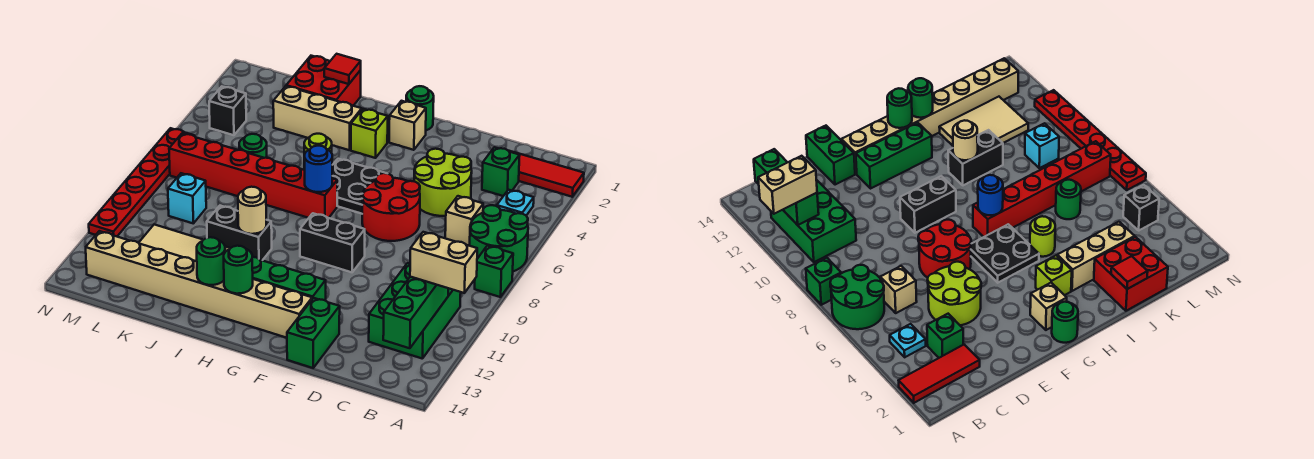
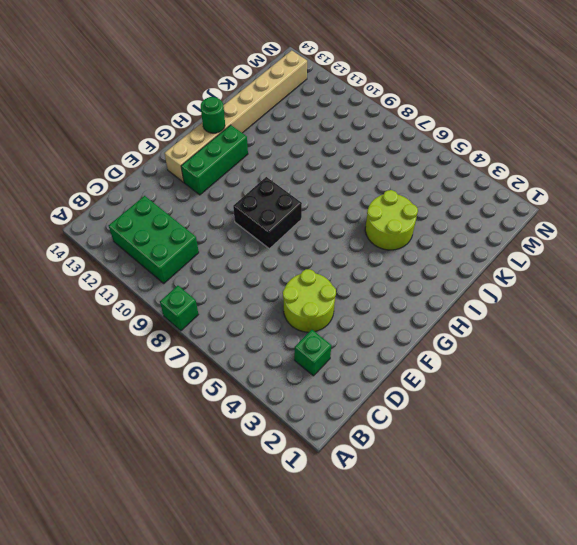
black 2x2 brick [233,177,302,249] -> black 1x2 brick [300,213,365,272]
lime 2x2 round brick [365,190,418,250] -> lime 1x1 round brick [304,134,332,170]
none -> red 1x3 tile [509,151,584,197]
none -> green 2x2 round brick [470,205,528,271]
none -> cyan 1x1 plate [497,190,534,216]
none -> tan 1x1 brick [445,196,483,246]

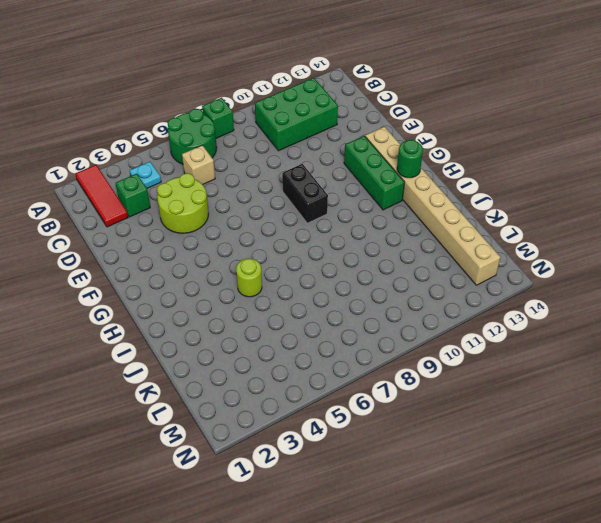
none -> red 2x2 round brick [362,173,420,241]
none -> green 1x2 brick [287,298,340,368]
none -> green 1x1 round brick [406,86,434,130]
none -> tan 1x1 brick [389,101,426,150]

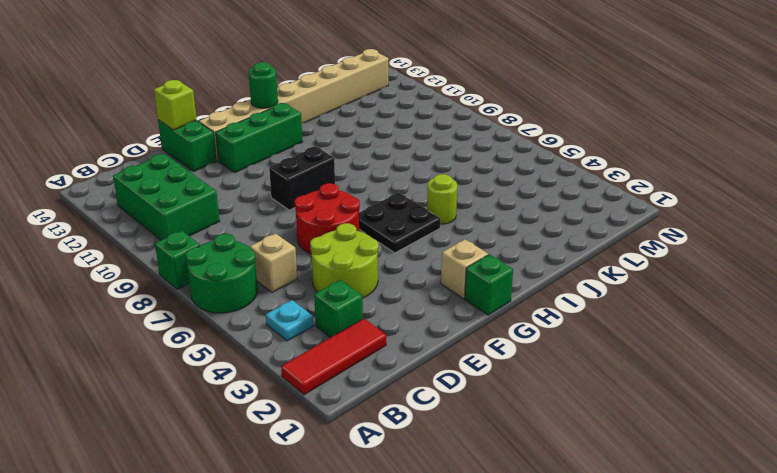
lime 1x1 brick [154,80,197,130] -> lime 1x1 brick moved to [351,109,388,158]
green 1x1 brick [465,254,513,315] -> green 1x1 round brick [406,86,434,130]
none -> red 1x6 brick [169,133,337,218]
none -> tan 1x3 brick [273,86,362,150]
none -> black 1x2 brick [207,206,272,260]
none -> red 2x2 brick [286,56,361,106]

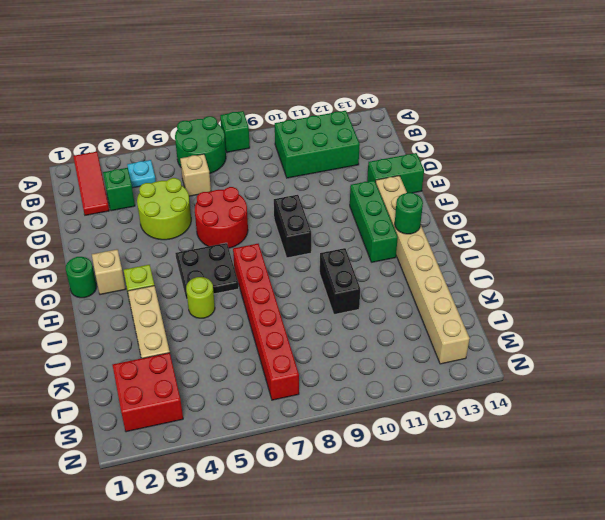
red 2x2 brick [113,353,183,432] -> red 2x2 brick moved to [286,56,361,106]
none -> tan 2x3 tile [139,225,230,261]
none -> green 1x1 round brick [239,134,267,158]
none -> cyan 1x1 brick [168,173,206,223]
none -> black 1x1 brick [209,87,246,135]

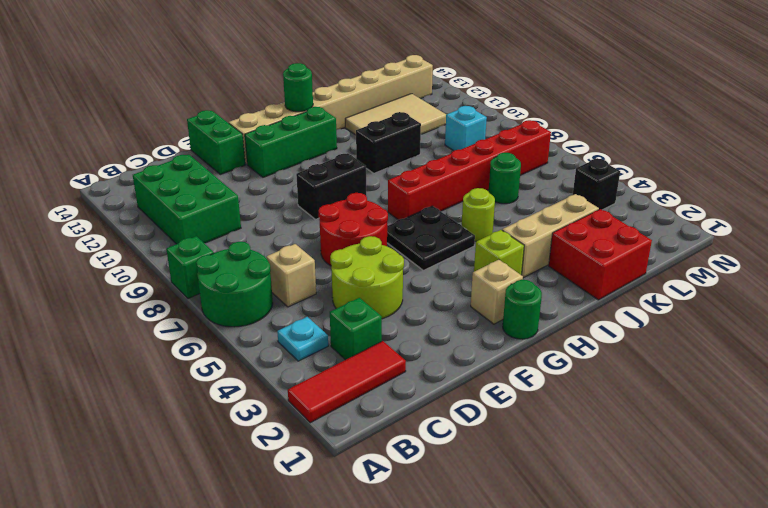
none -> red 1x6 plate [89,128,194,236]
none -> green 1x3 brick [383,277,448,348]
none -> blue 1x1 round brick [305,146,332,192]
none -> tan 1x1 round brick [238,187,266,234]

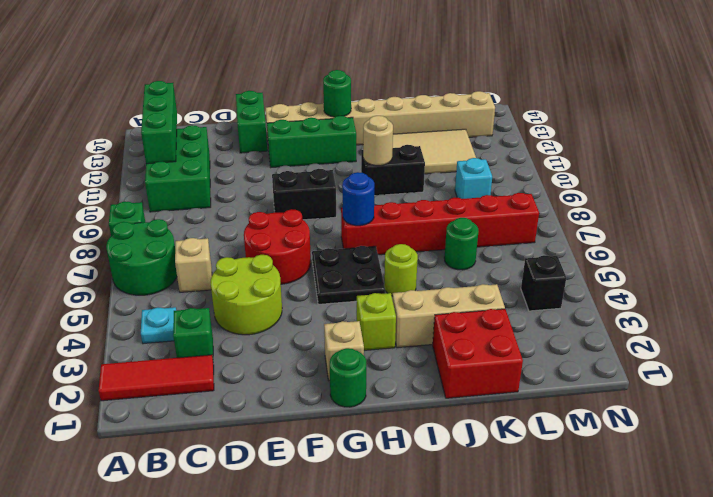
none -> red 1x6 plate [89,128,194,236]
none -> green 1x1 round brick [197,237,225,285]
none -> red 1x1 tile [324,54,361,84]
none -> tan 1x2 brick [410,232,477,293]

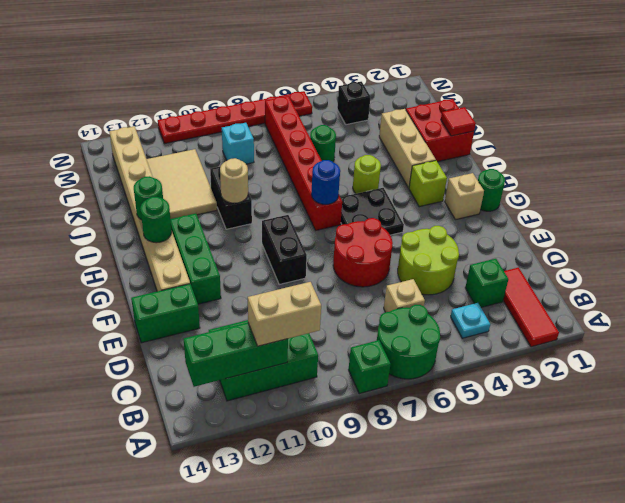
tan 1x2 brick [248,282,321,346] -> tan 1x2 brick turned to [410,232,477,293]

